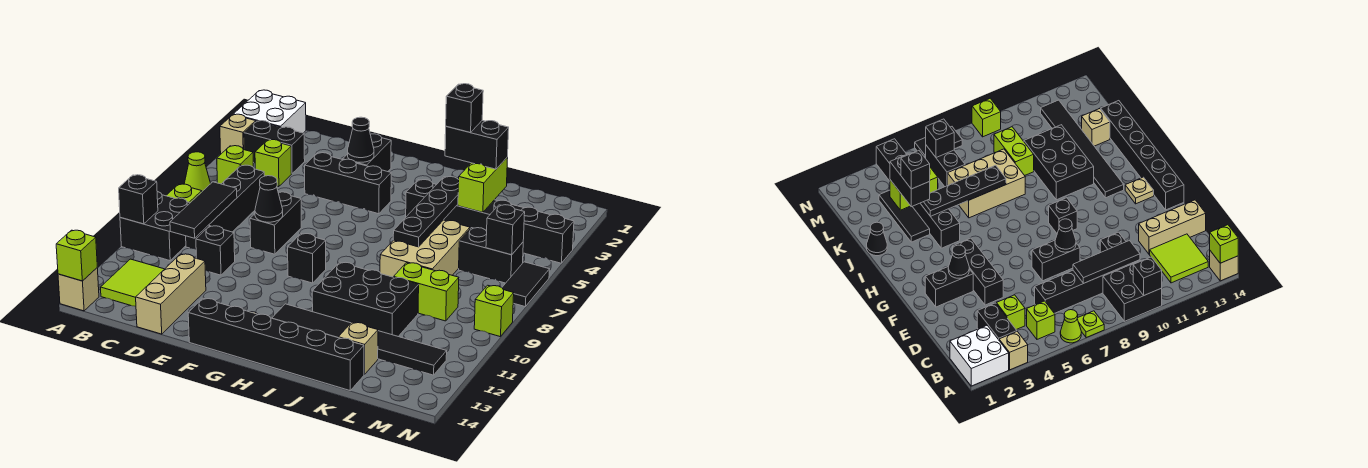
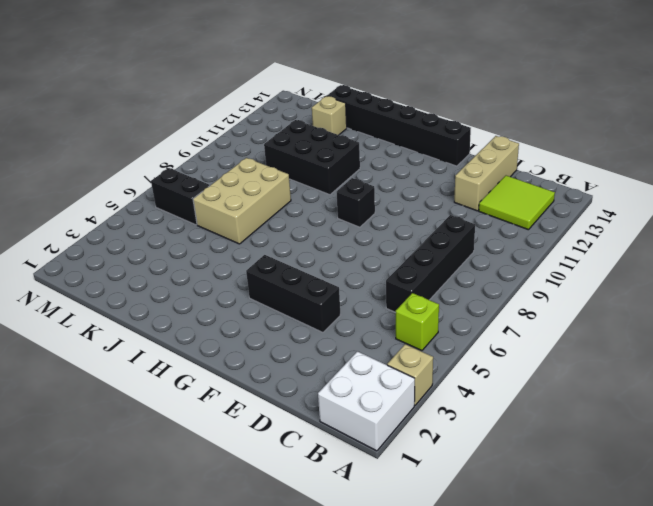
none -> lime 1x1 cone [184,152,211,191]
none -> lime 1x1 plate [166,184,202,203]
none -> black 2x2 brick [120,192,190,261]
none -> tan 1x1 brick [58,268,99,311]

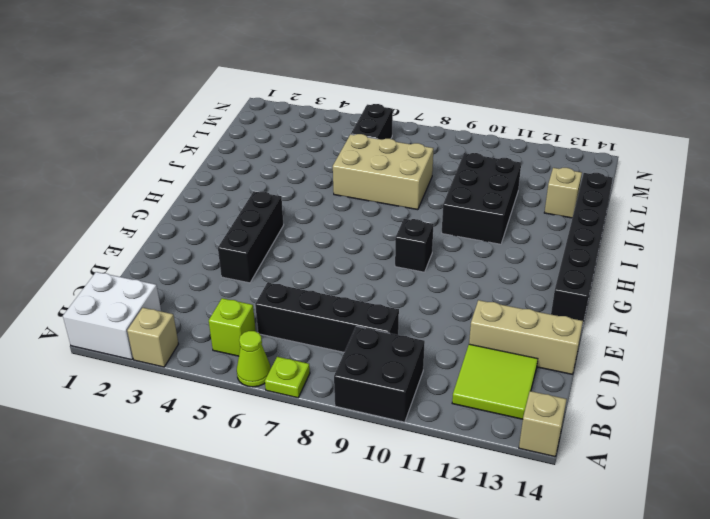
none -> black 1x2 brick [244,121,305,174]
none -> lime 1x1 brick [255,140,291,187]
none -> black 1x1 brick [196,226,235,275]
none -> black 1x2 brick [250,192,301,254]

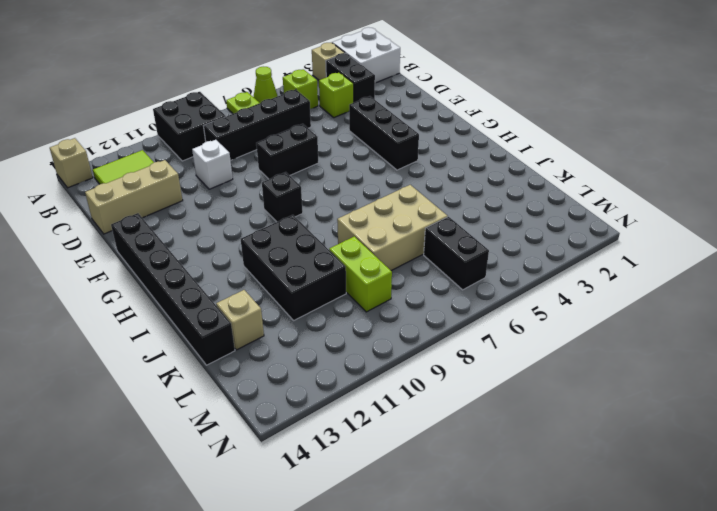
white 1x1 brick [192,140,233,189] -> black 1x1 brick [196,226,235,275]
none -> black 1x2 brick [343,134,391,172]
none -> tan 1x1 plate [1125,177,1154,204]
none -> black 1x6 tile [272,304,447,375]
none -> black 1x6 brick [406,180,574,263]

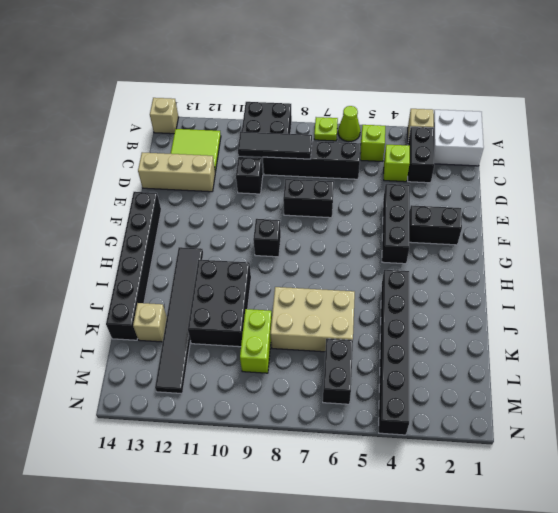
none -> tan 1x1 plate [1125,177,1154,204]
none -> black 1x1 cone [867,222,887,256]
none -> black 1x3 tile [879,190,930,242]
none -> black 1x2 tile [502,262,549,306]

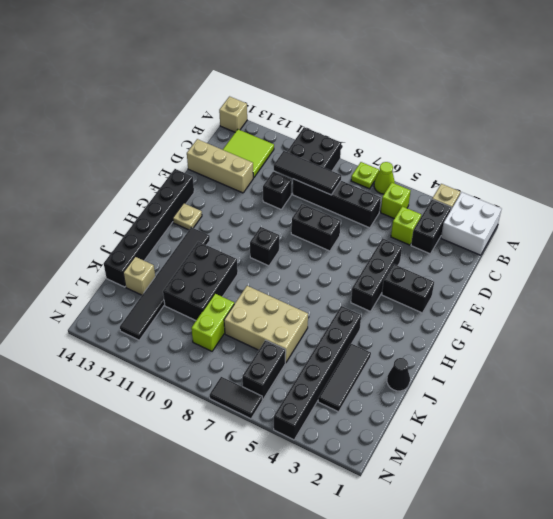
none -> lime 1x1 brick [474,285,514,337]
none -> black 1x1 brick [119,175,158,224]
none -> lime 1x1 brick [56,230,97,281]
none -> black 1x1 cone [255,176,283,222]

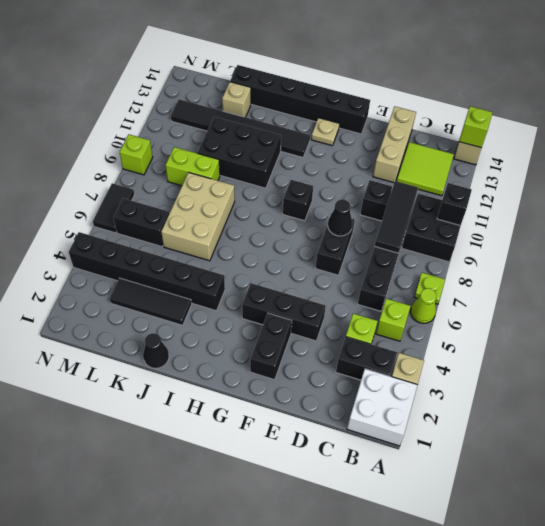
none -> black 1x1 cone [348,117,374,162]
none -> black 1x4 plate [393,177,459,247]
none -> lime 1x2 brick [458,157,508,212]
none -> black 1x1 brick [486,205,525,255]

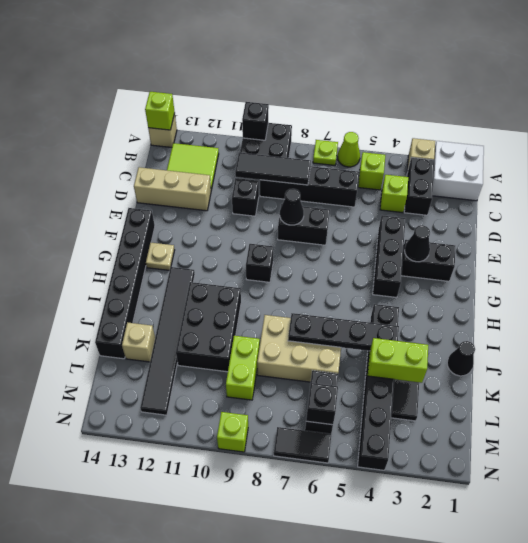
none -> black 1x2 brick [445,121,509,169]
none -> black 1x1 brick [446,84,483,132]

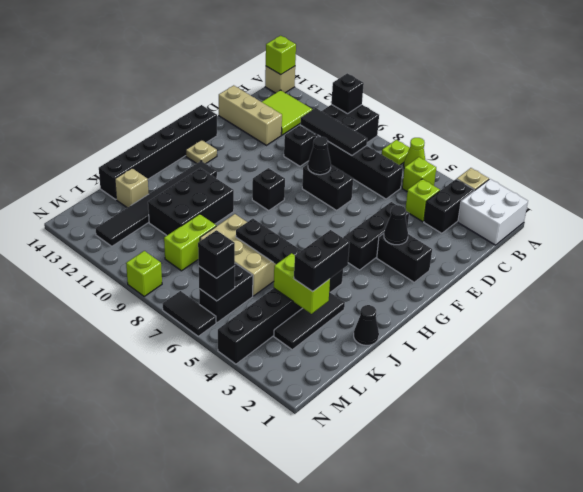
black 1x1 brick [198,230,235,278] -> black 1x1 brick moved to [446,84,483,132]

